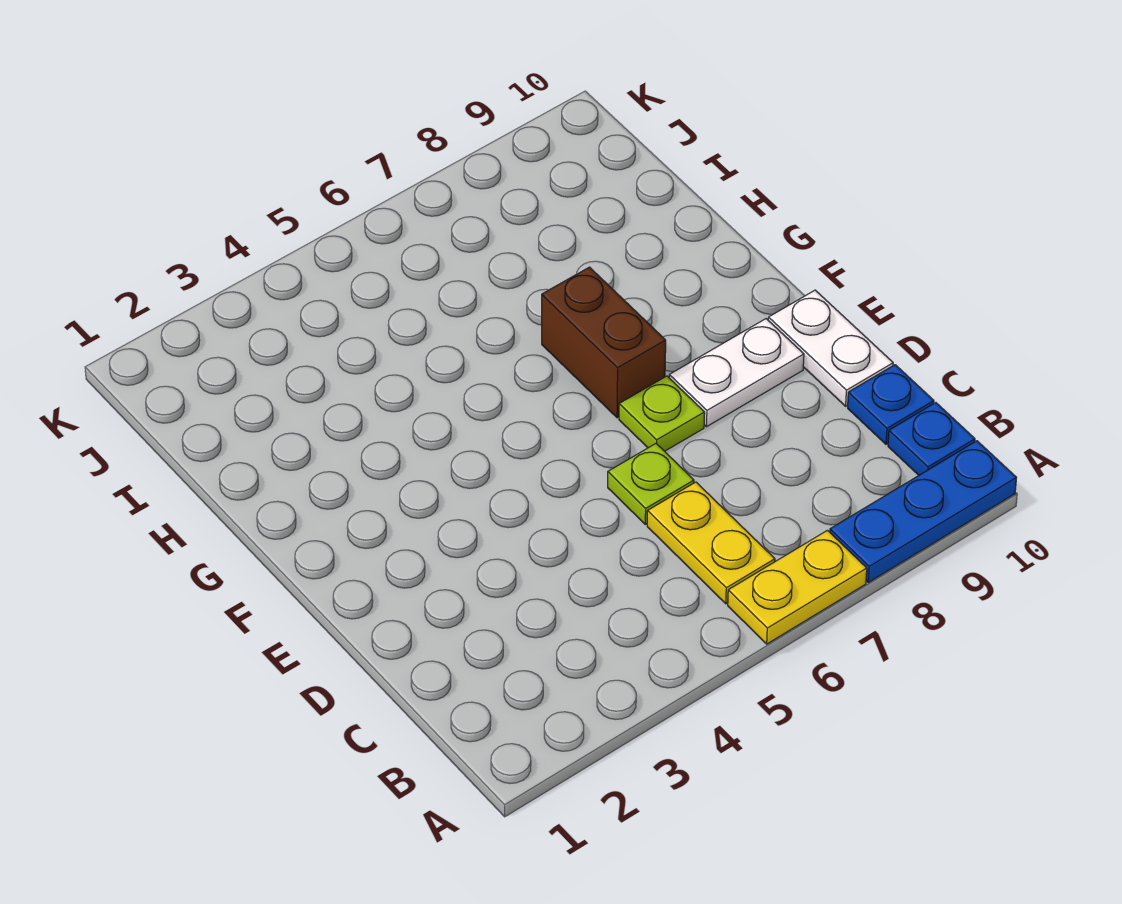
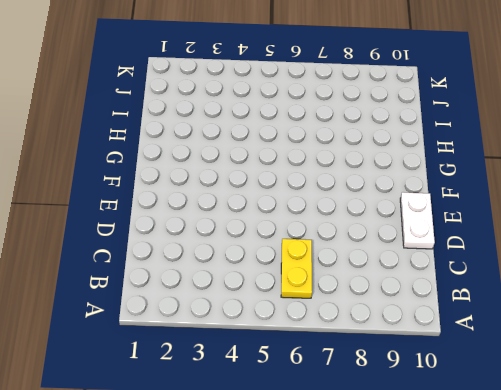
none -> yellow 1x2 plate [728,530,867,644]
none -> blue 1x3 plate [830,441,1016,582]

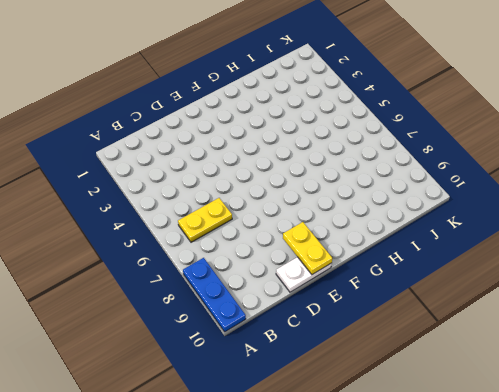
yellow 1x2 plate [283,222,332,274] -> yellow 1x2 plate moved to [728,530,867,644]
none -> blue 1x1 plate [888,403,975,475]
none -> blue 1x1 plate [848,365,934,444]

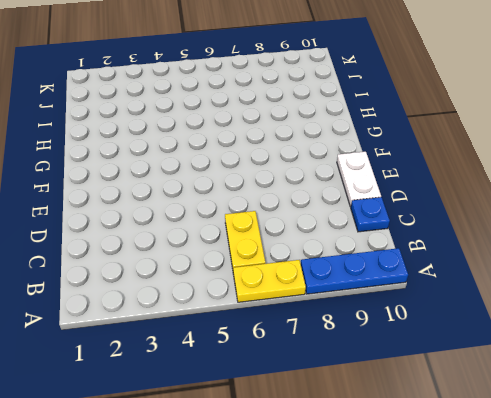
none -> blue 1x1 plate [888,403,975,475]
none -> lime 1x1 plate [608,444,694,524]

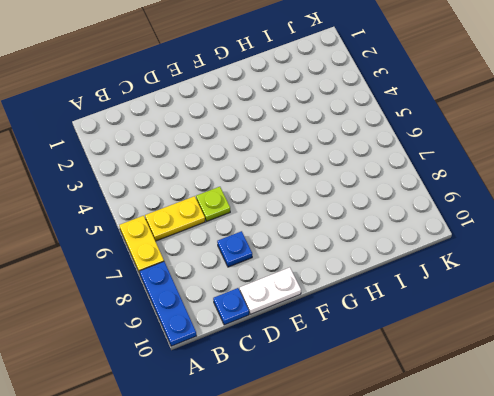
blue 1x1 plate [217,231,252,267] -> blue 1x1 plate moved to [888,403,975,475]
none -> lime 1x1 plate [619,376,705,451]
none -> white 1x2 plate [669,319,804,427]

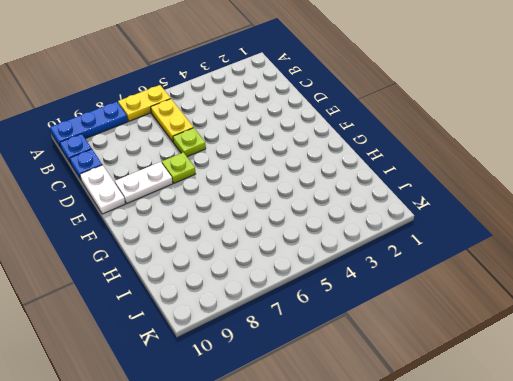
none -> brown 1x2 brick [542,267,666,418]

